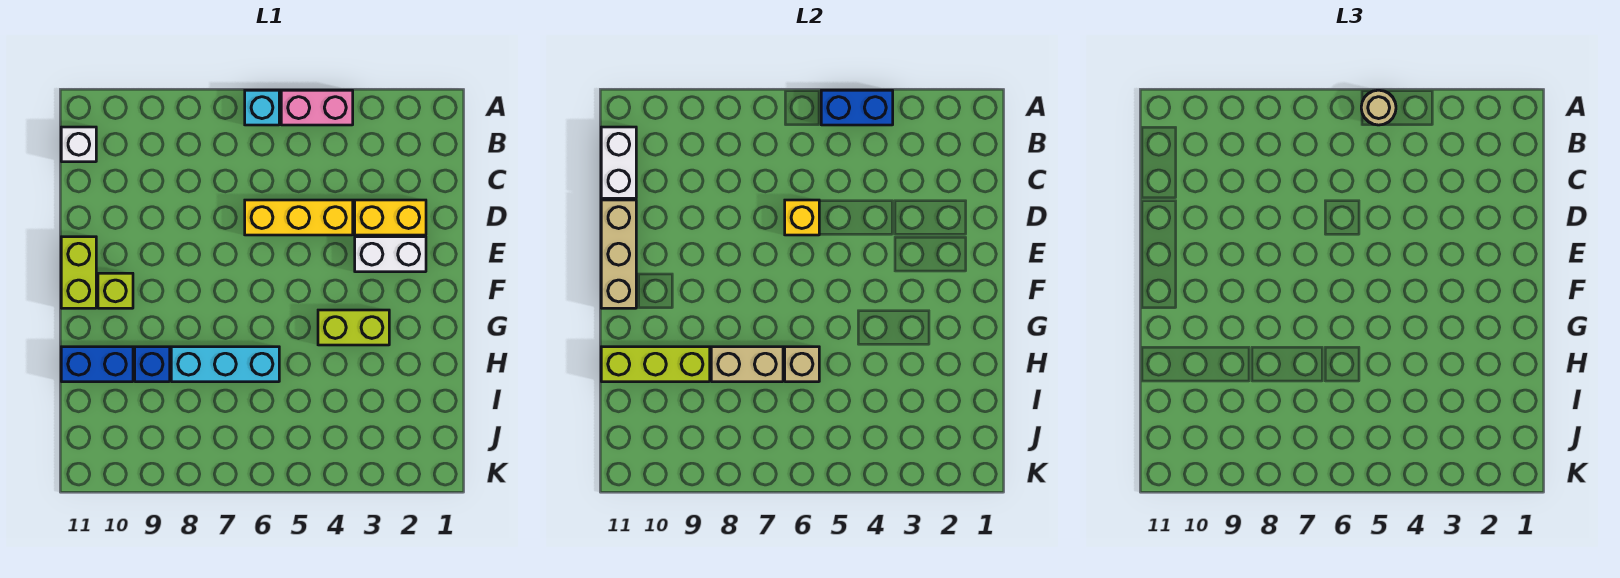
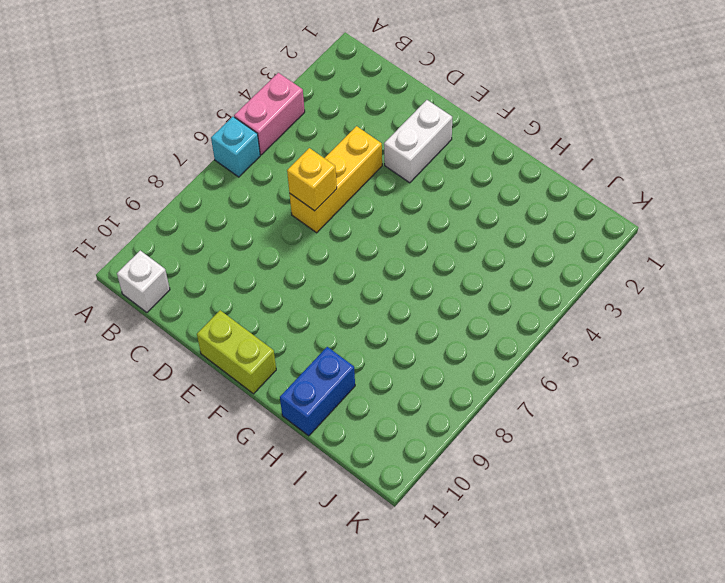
none -> yellow 1x2 brick [355,200,426,235]
none -> lime 1x1 brick [98,273,133,308]
none -> lime 1x2 brick [318,310,389,345]

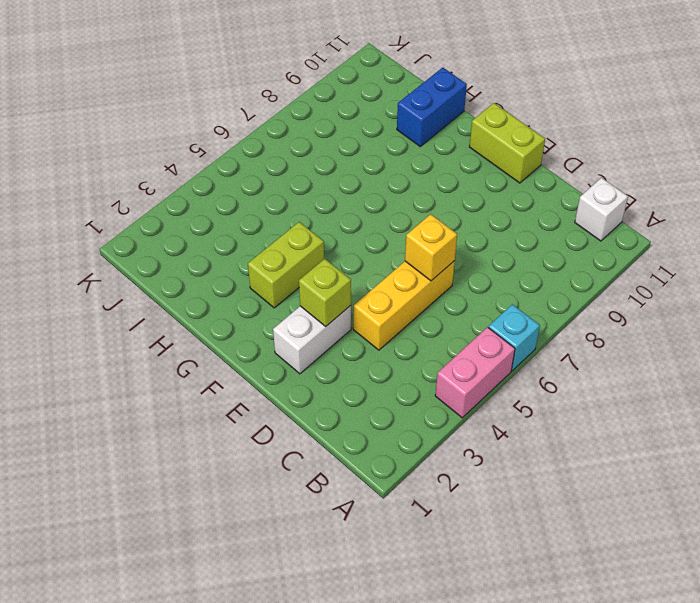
lime 1x1 brick [299,259,351,326] -> lime 1x1 brick moved to [98,273,133,308]
none -> yellow 1x2 brick [355,200,426,235]
none -> cyan 1x3 brick [171,347,279,382]
none -> blue 1x1 brick [135,347,170,382]

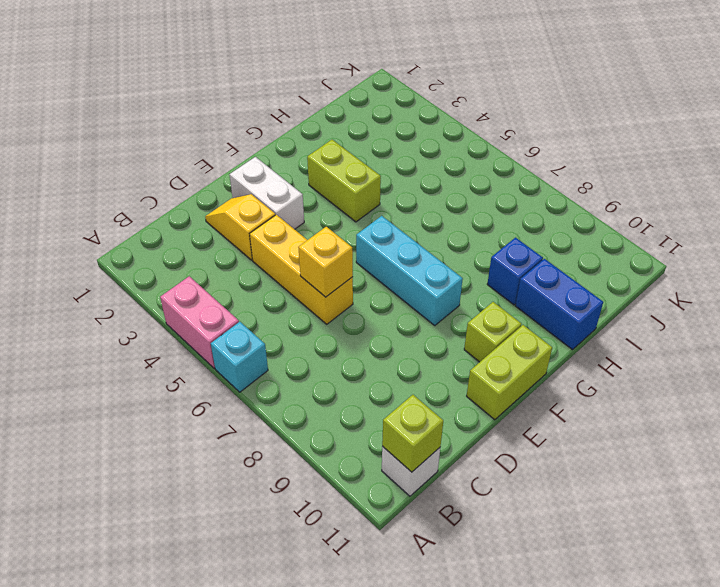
lime 1x1 brick [382,395,443,472] -> white 1x2 brick [601,127,636,198]
yellow 1x2 slope [205,194,275,260] -> yellow 1x2 brick [355,200,426,235]
cyan 1x3 brick [356,216,463,325] -> cyan 1x3 brick moved to [171,347,279,382]
none -> blue 1x2 brick [821,90,893,125]
none -> tan 1x3 brick [601,200,636,308]
none -> tan 1x1 brick [785,347,819,382]

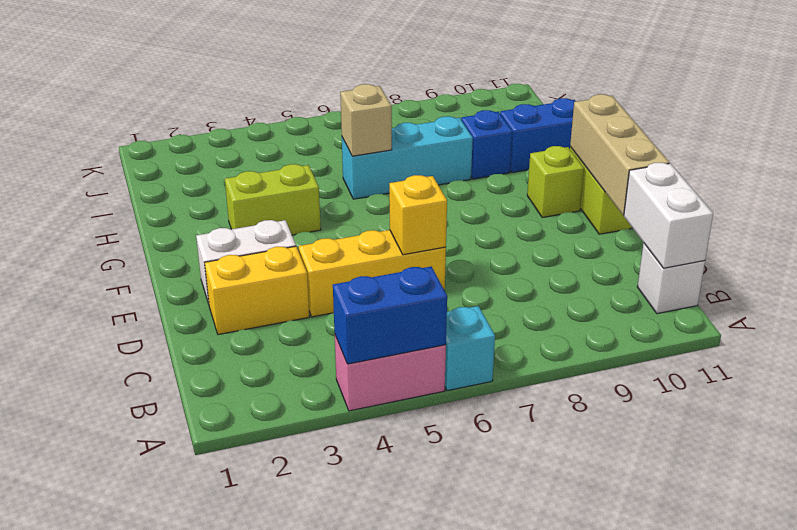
none -> tan 1x2 brick [711,347,783,382]
none -> lime 1x3 brick [601,347,710,382]
none -> tan 1x1 round brick [1361,90,1396,125]

